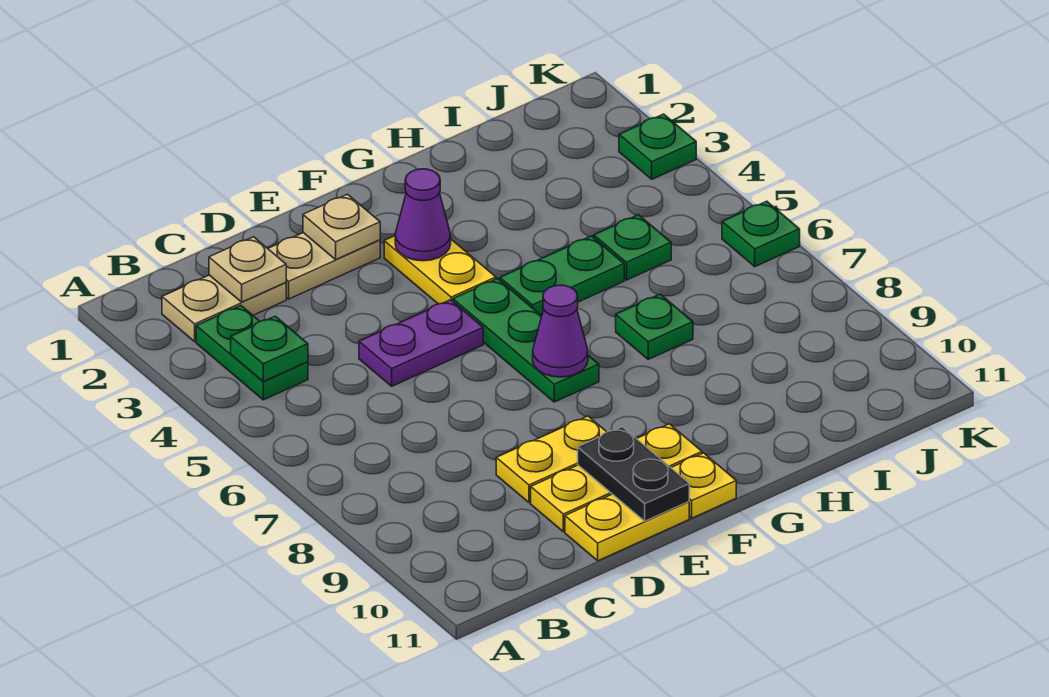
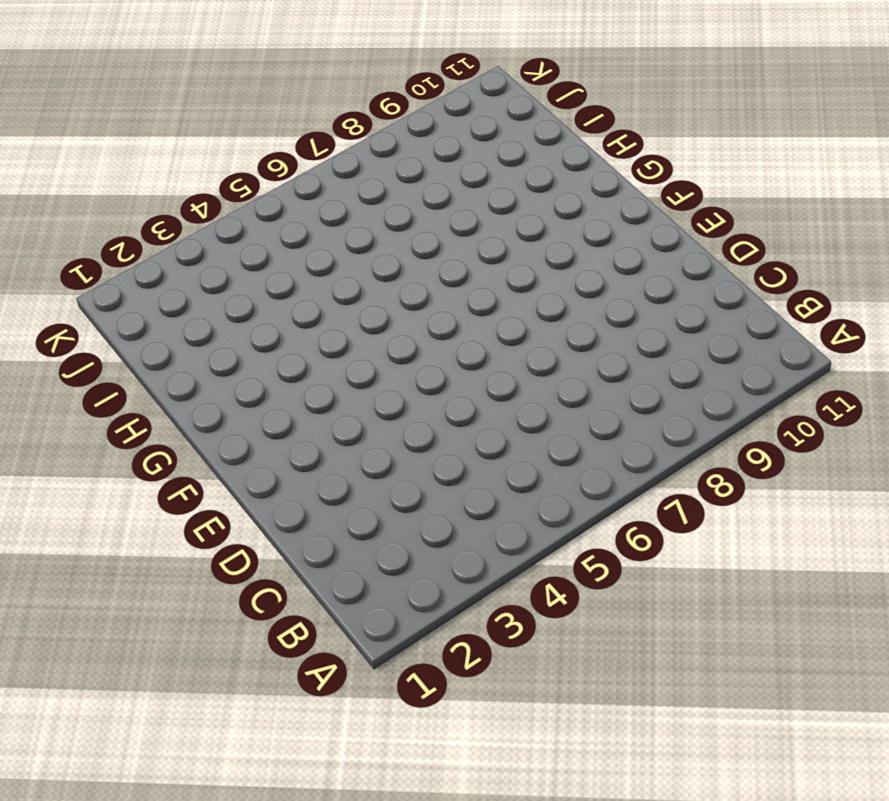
none -> tan 1x2 plate [162,275,286,341]
none -> green 1x2 plate [196,306,308,400]
none -> tan 1x2 plate [268,233,380,299]

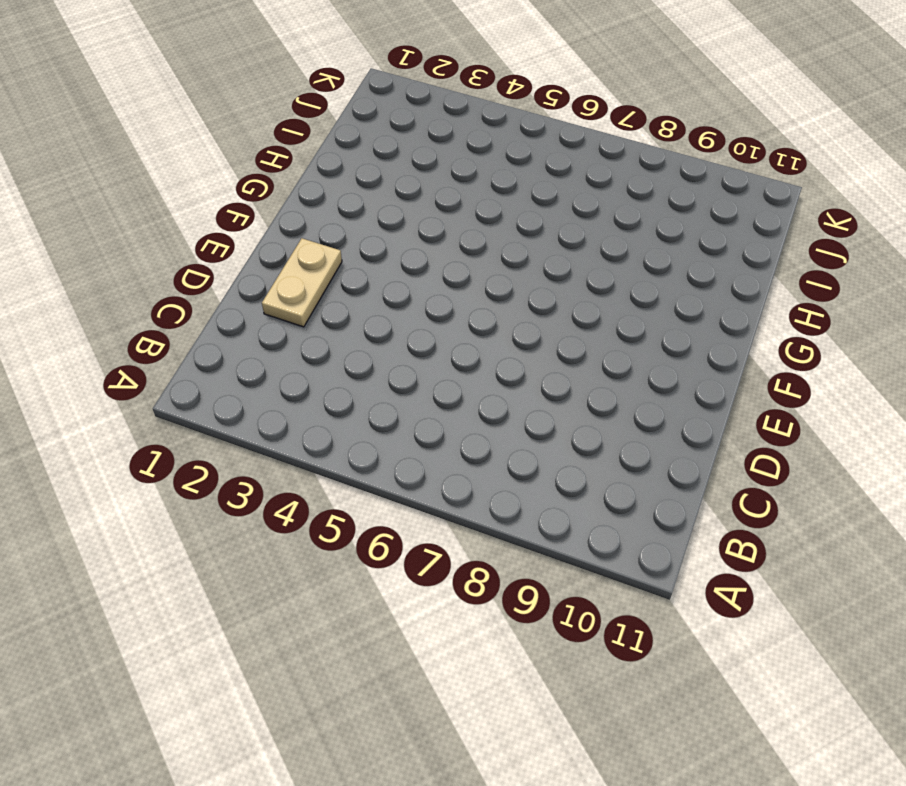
none -> tan 1x2 plate [162,275,286,341]
none -> green 1x2 plate [196,306,308,400]
none -> purple 1x2 plate [359,300,483,386]

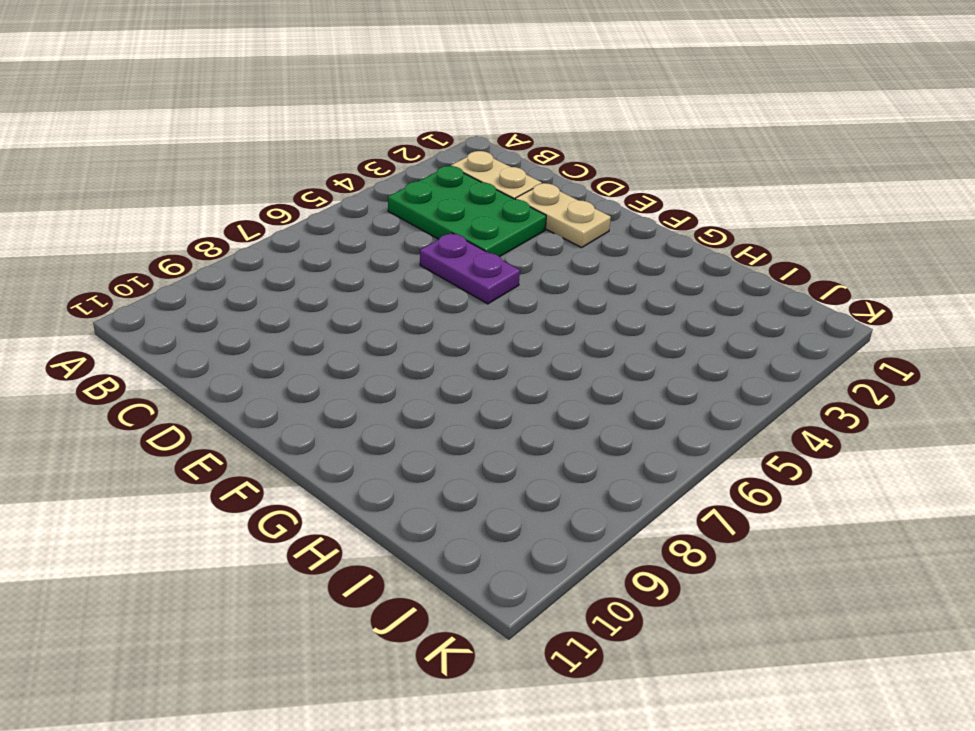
green 2x3 plate [388,166,546,257] -> green 1x2 plate [196,306,308,400]
none -> yellow 1x2 plate [496,416,606,503]
none -> yellow 1x3 plate [531,424,702,532]
none -> yellow 1x2 plate [565,494,689,561]

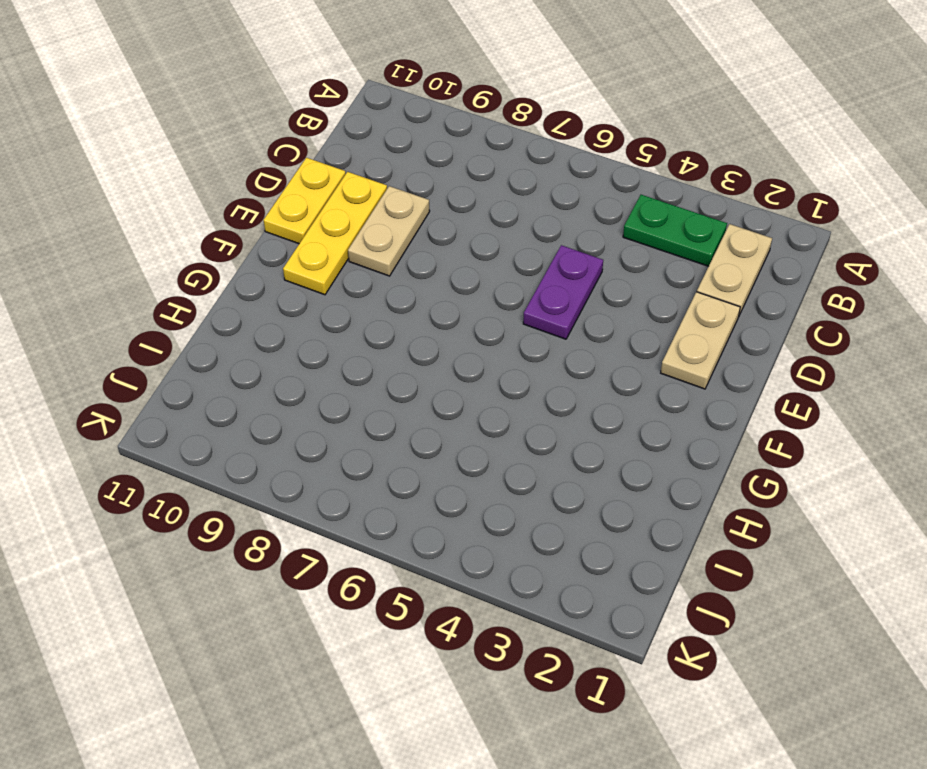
tan 1x2 plate [348,186,430,276] -> yellow 1x2 plate [496,416,606,503]
none -> yellow 1x2 plate [384,236,496,304]
none -> green 1x3 plate [453,279,599,402]
none -> yellow 1x1 plate [671,453,736,518]

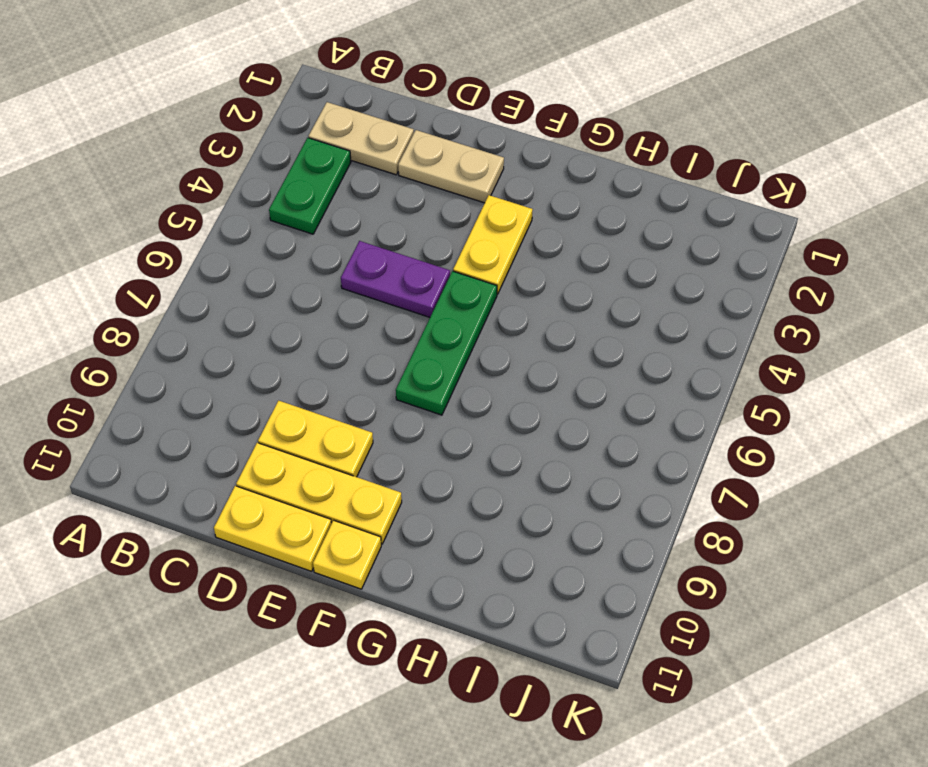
none -> green 1x2 plate [500,236,624,316]
none -> green 1x1 plate [616,294,693,359]
none -> green 1x1 plate [594,215,671,280]

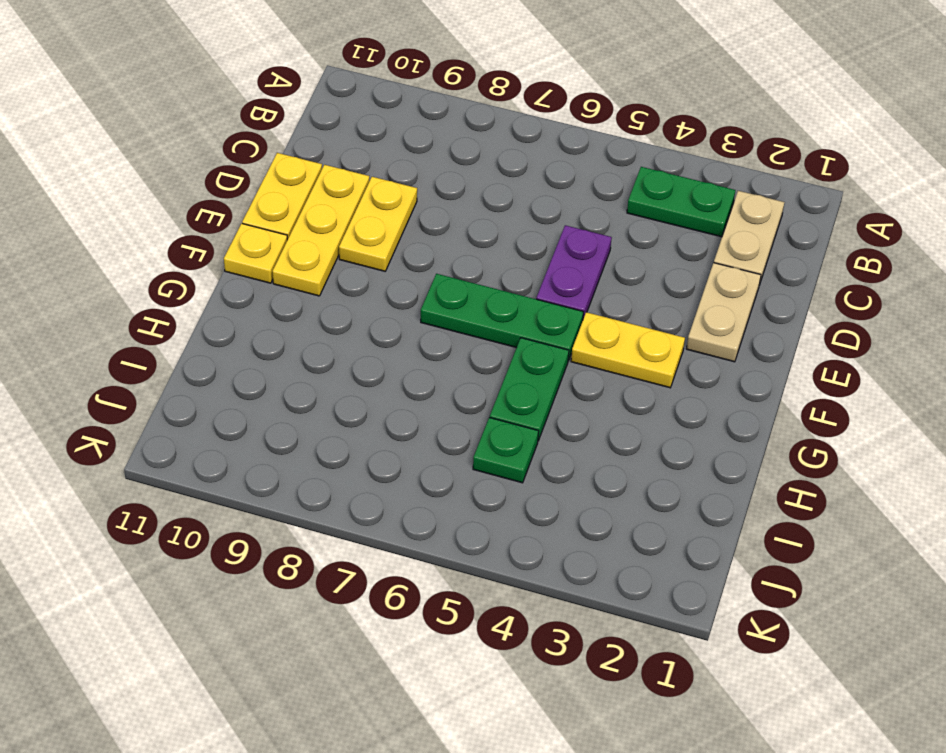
none -> green 1x1 plate [616,294,693,359]
none -> green 1x1 plate [619,114,696,179]
none -> green 1x1 plate [722,201,800,267]

